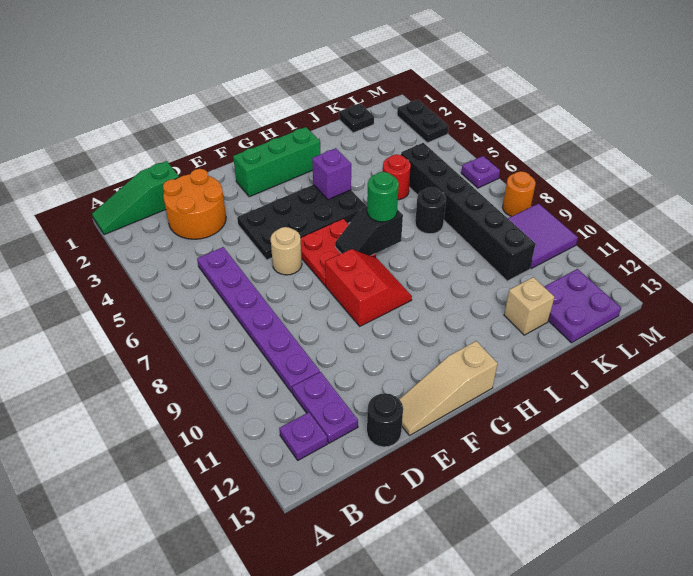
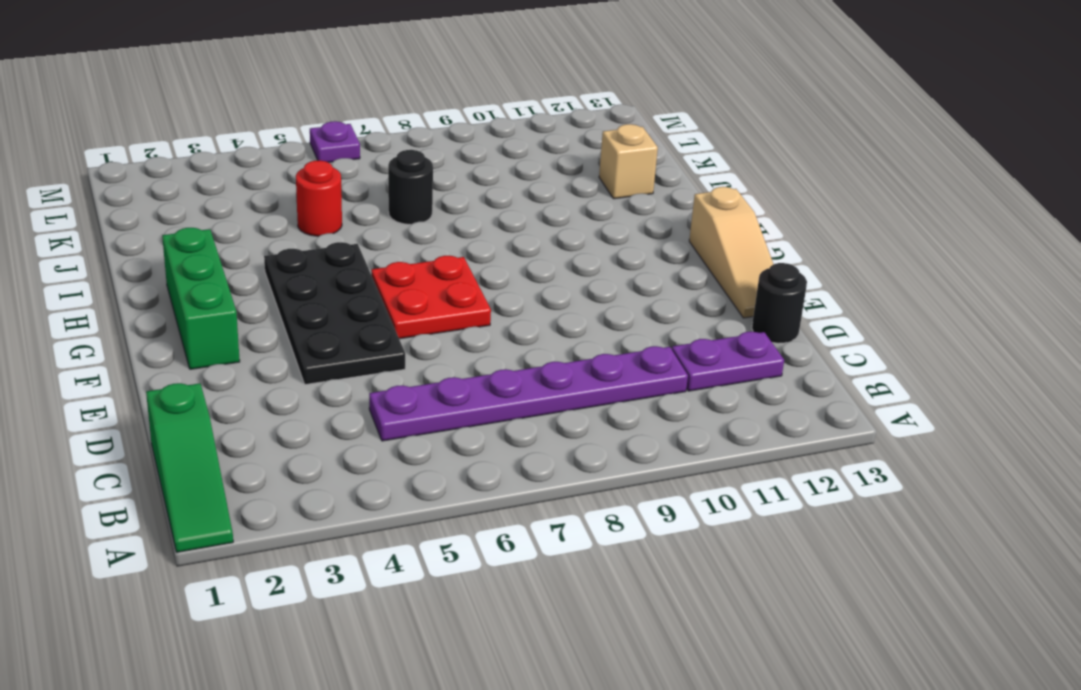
none -> purple 1x1 plate [279,412,327,460]
none -> orange 2x2 round brick [163,169,226,239]
none -> tan 1x1 round brick [271,227,302,275]

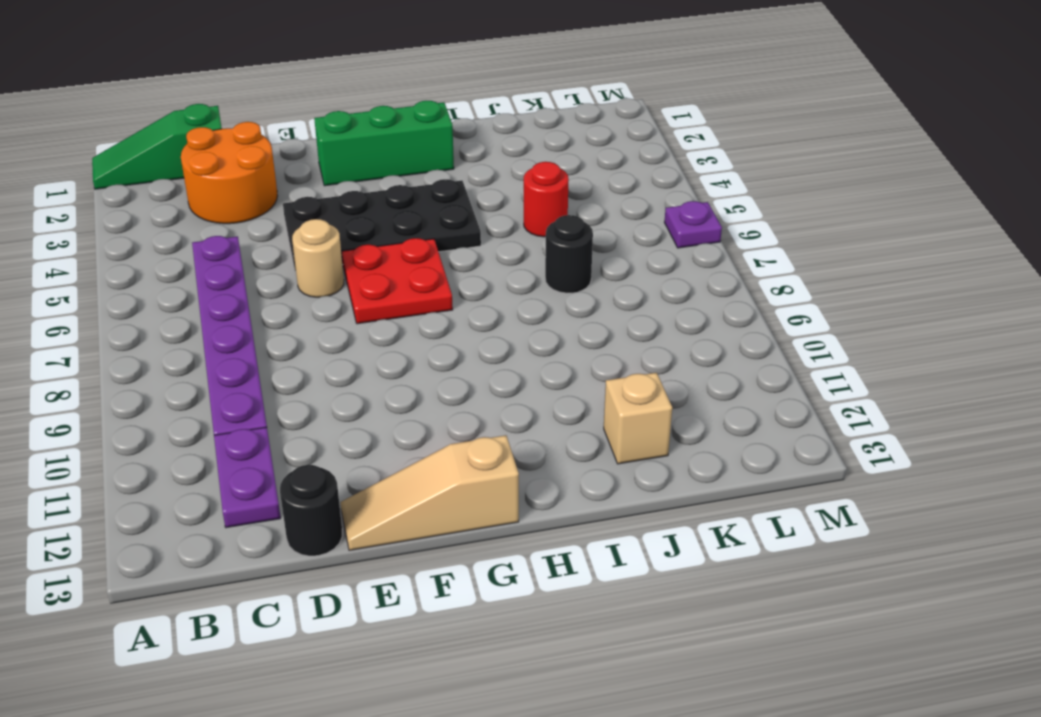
none -> purple 1x1 plate [279,412,327,460]
none -> red 2x2 slope [325,249,412,326]
none -> black 1x1 plate [339,104,374,133]

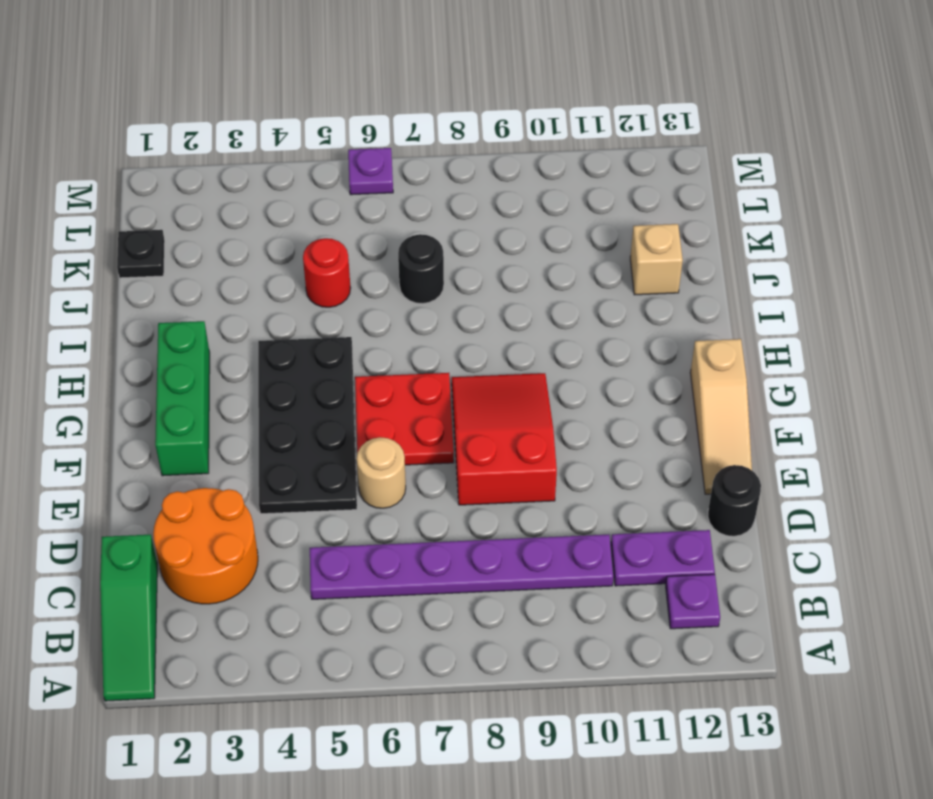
red 2x3 slope [452,373,557,505] -> red 2x2 slope [325,249,412,326]
none -> black 1x6 brick [401,143,536,281]
none -> purple 2x2 plate [544,269,621,343]
none -> purple 2x2 tile [508,203,578,269]

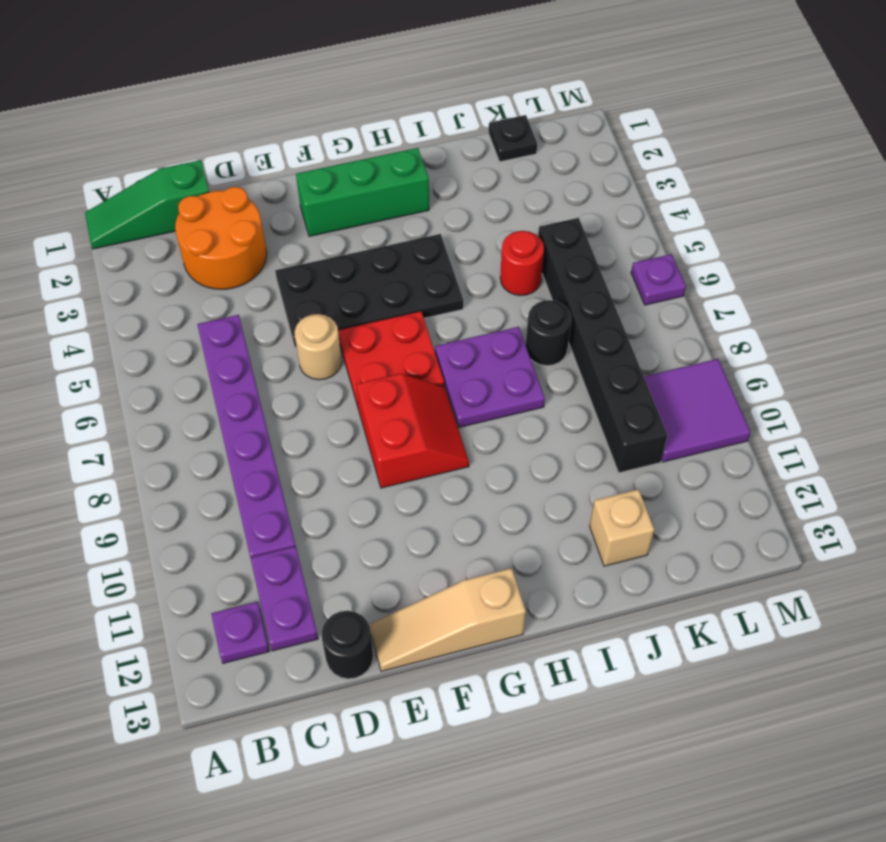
purple 2x2 plate [435,327,545,427] -> purple 2x2 plate moved to [544,269,621,343]
none -> black 1x2 plate [397,100,449,143]
none -> orange 1x1 round brick [503,171,536,216]
none -> black 1x2 slope [335,207,403,256]

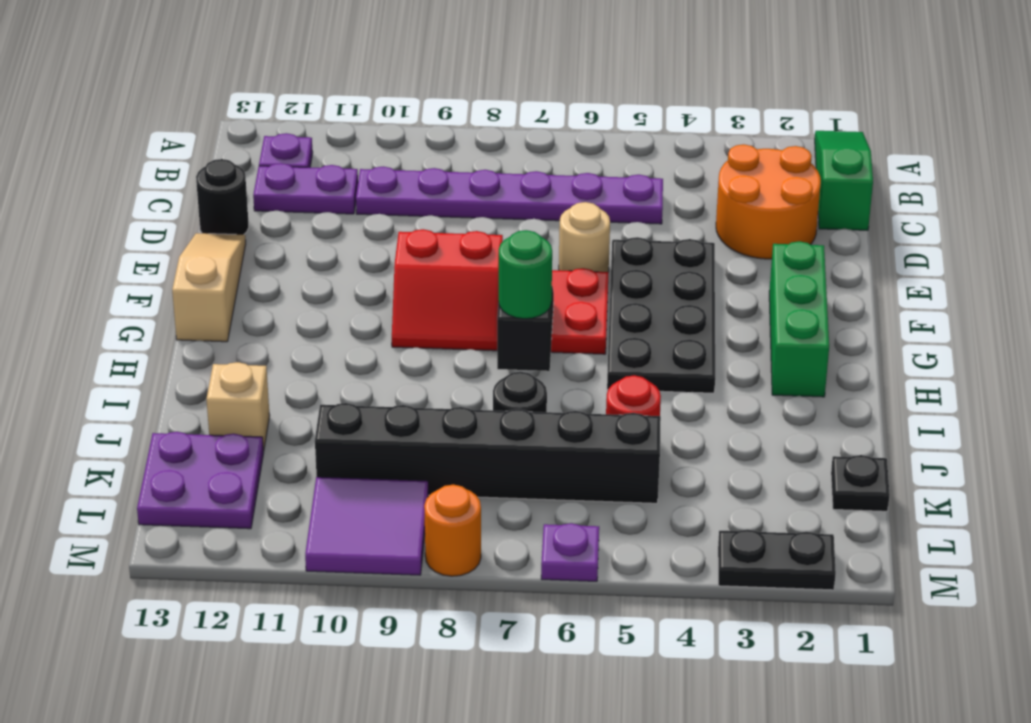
none -> purple 1x1 brick [312,148,351,200]

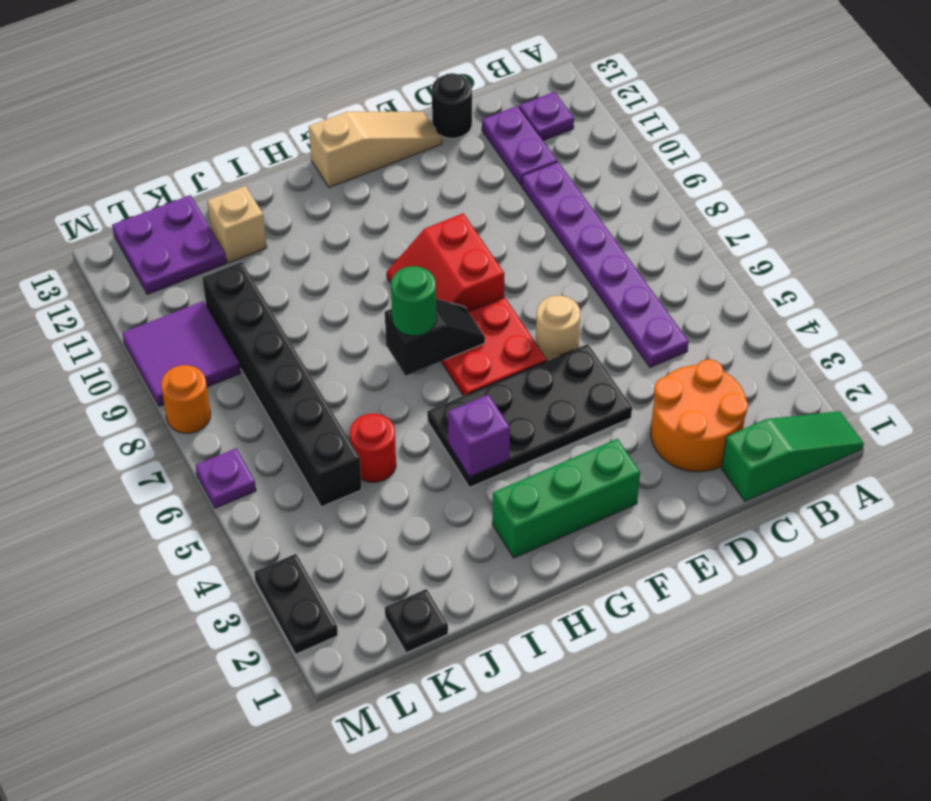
none -> black 1x1 round brick [415,187,446,234]

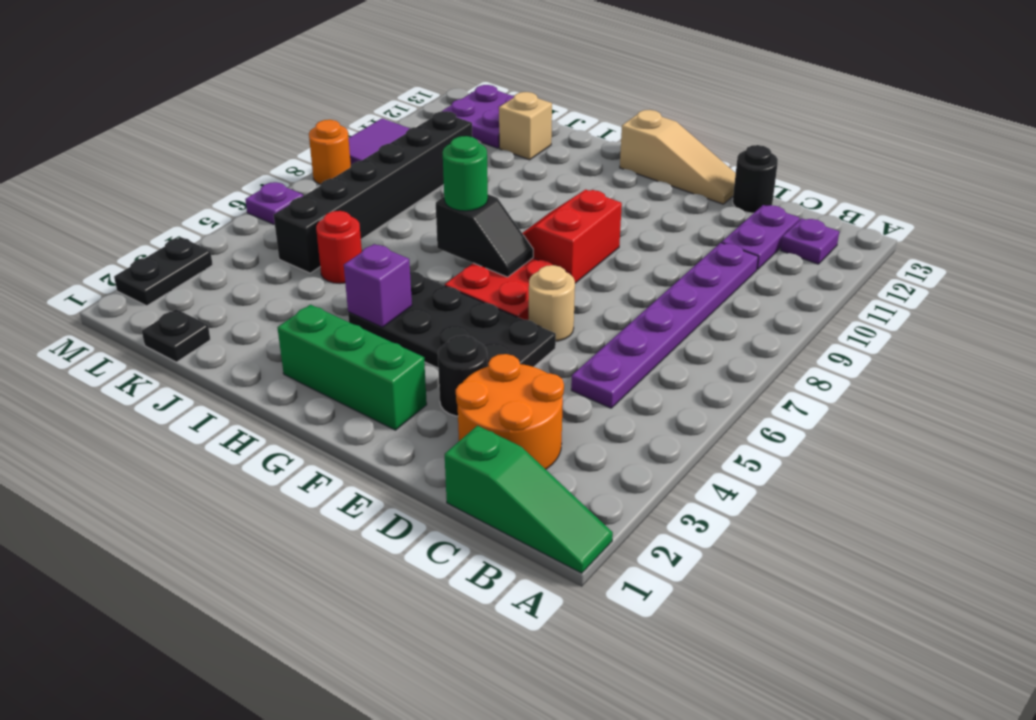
black 1x1 round brick [438,335,488,416] -> black 1x1 round brick moved to [415,187,446,234]

